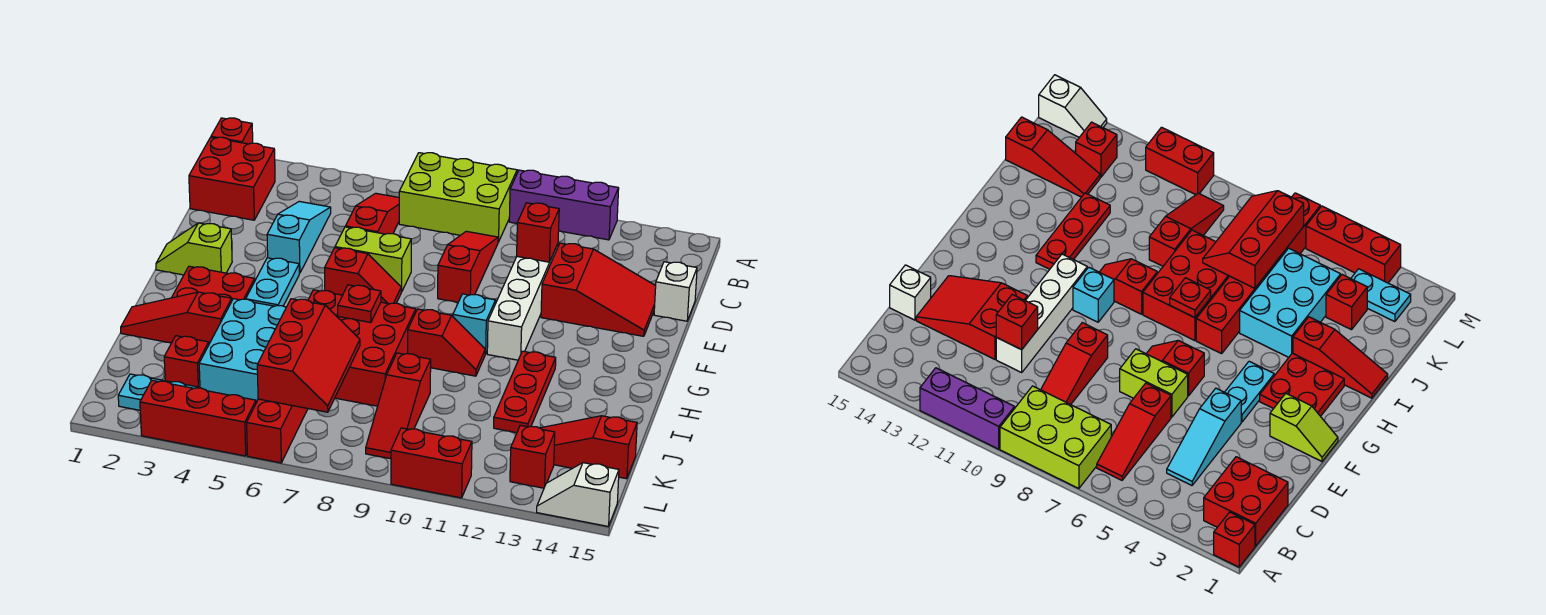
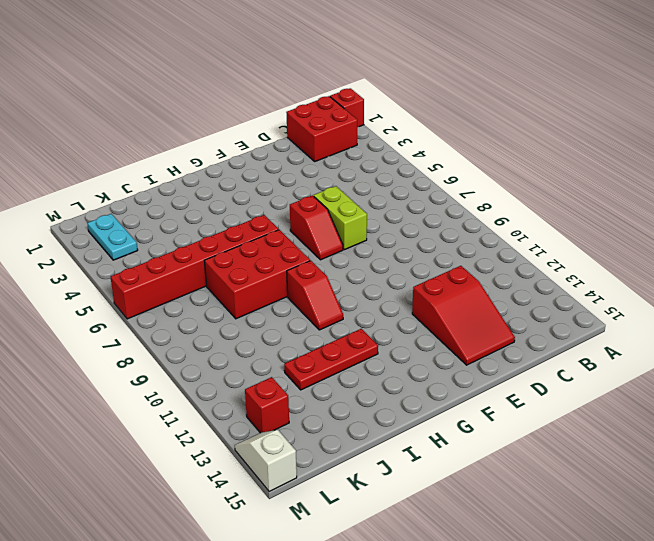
none -> lime 2x3 brick [399,153,517,242]
none -> purple 1x3 brick [509,170,619,240]
none -> red 1x3 slope [345,193,399,234]
none -> cyan 1x3 slope [267,201,331,273]

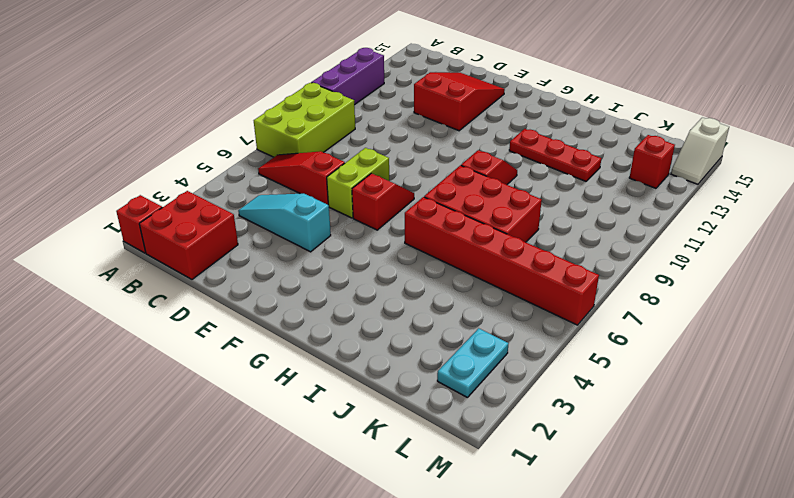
none -> red 1x3 slope [438,231,498,302]
none -> white 1x4 brick [487,244,558,360]
none -> white 1x1 brick [654,262,697,321]
none -> lime 1x2 slope [156,223,232,275]

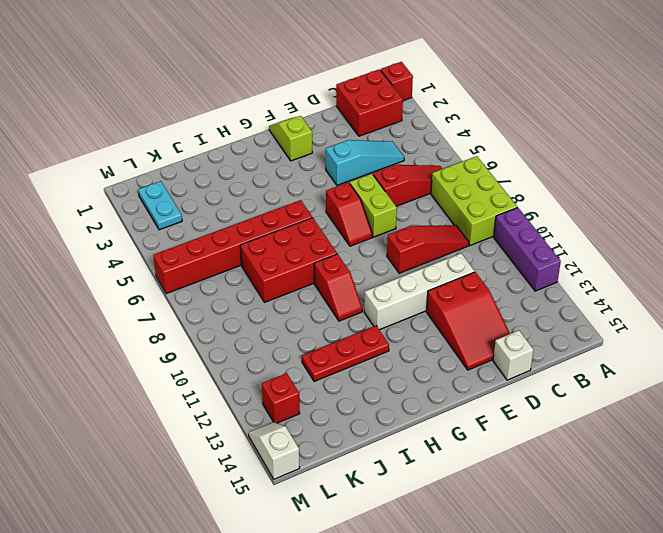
none -> cyan 1x2 plate [246,258,299,306]
none -> red 2x2 plate [172,266,255,300]
none -> cyan 1x1 brick [453,294,496,354]
none -> red 1x3 slope [121,292,232,344]

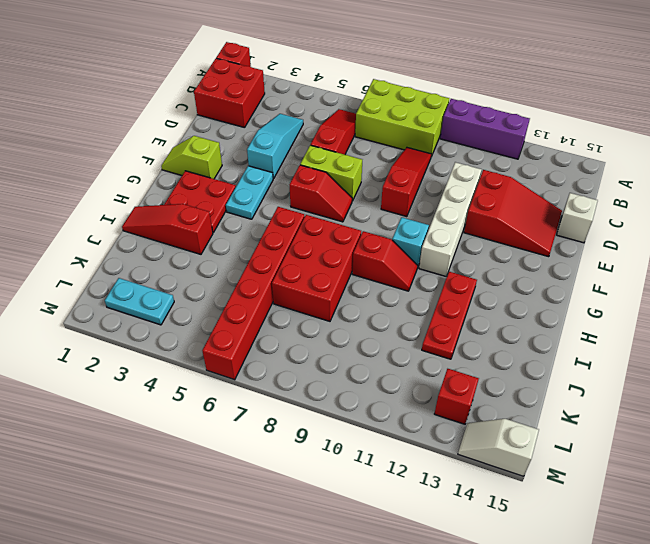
none -> cyan 2x3 brick [199,299,286,403]
none -> red 1x3 slope [366,353,431,459]
none -> red 1x1 brick [164,336,209,388]
none -> red 1x3 slope [541,416,637,479]

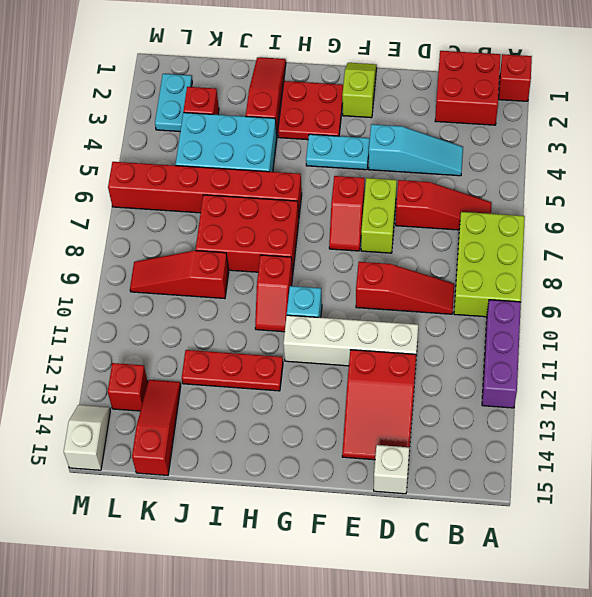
none -> red 1x3 brick [140,380,256,456]
none -> red 1x2 brick [391,428,472,498]
none -> red 1x1 brick [517,203,559,262]
none -> red 1x1 plate [338,285,381,323]

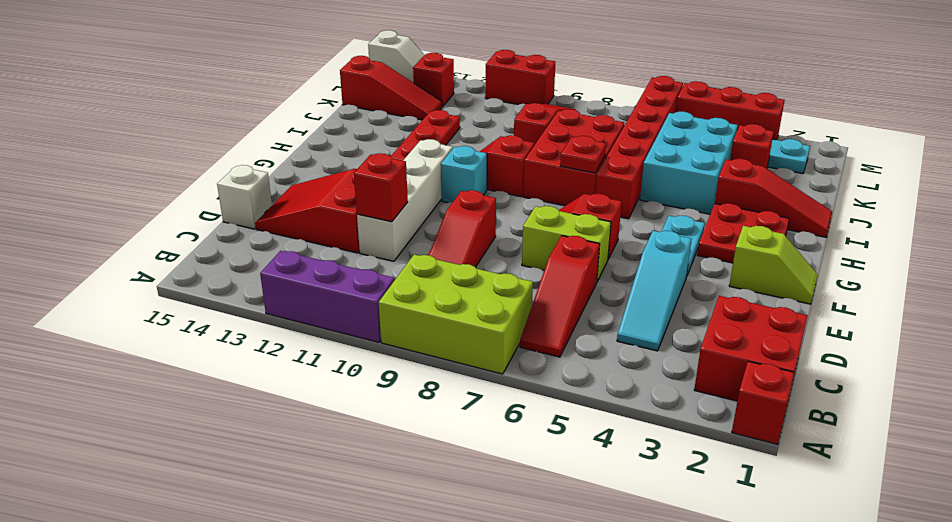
none -> red 2x3 slope [257,299,360,412]

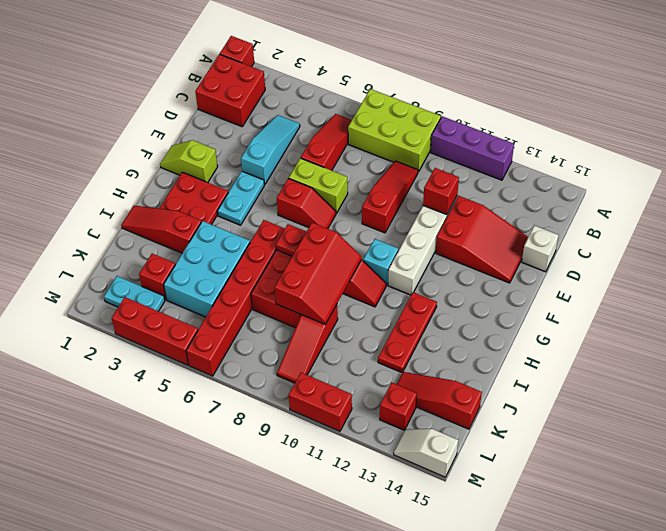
red 2x3 slope [275,222,362,325] -> red 2x3 slope moved to [257,299,360,412]

